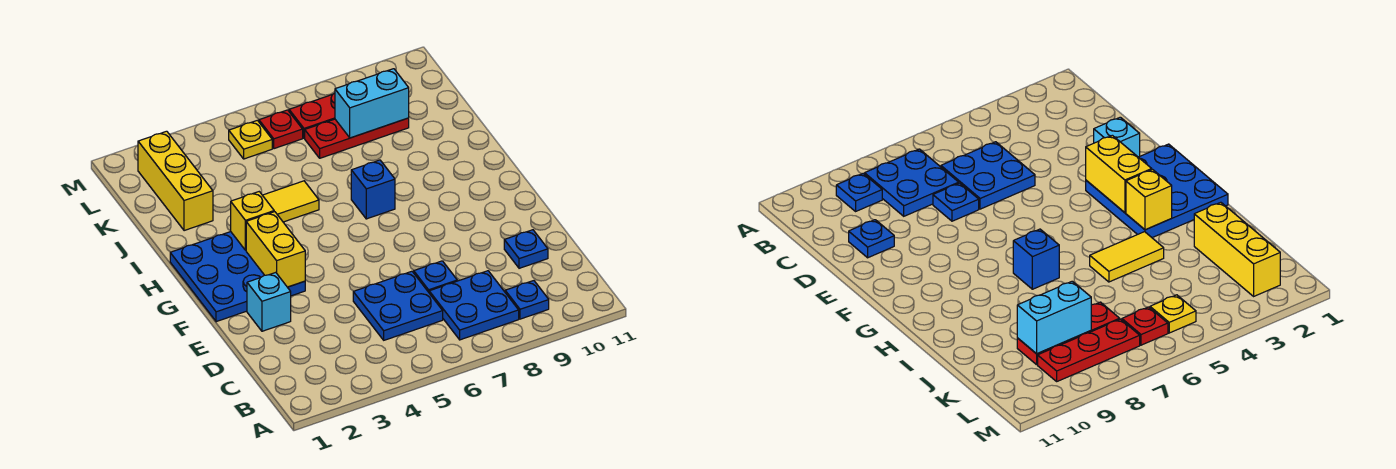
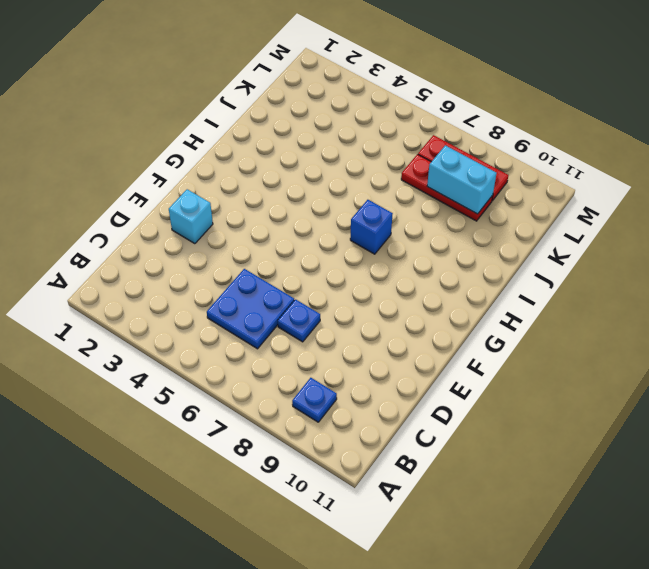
none -> blue 2x2 plate [429,271,519,340]
none -> blue 1x1 plate [504,230,548,268]
none -> blue 3x3 plate [170,232,305,322]

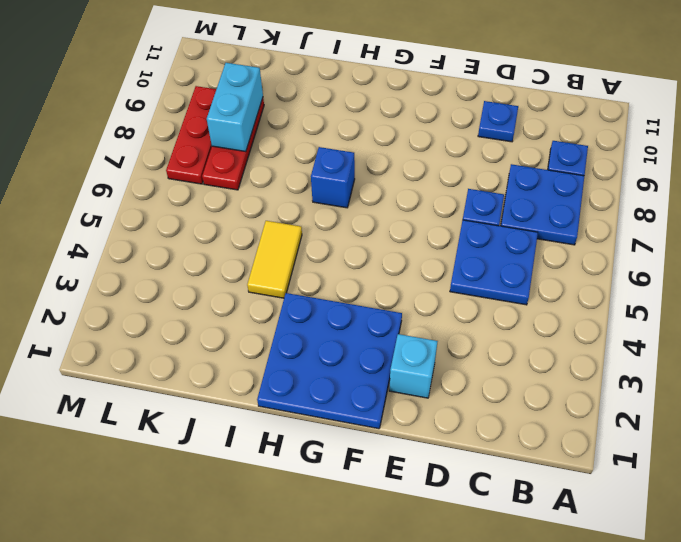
none -> yellow 1x3 brick [138,131,213,231]
none -> yellow 1x1 plate [229,120,272,159]
none -> red 1x1 plate [259,110,303,149]

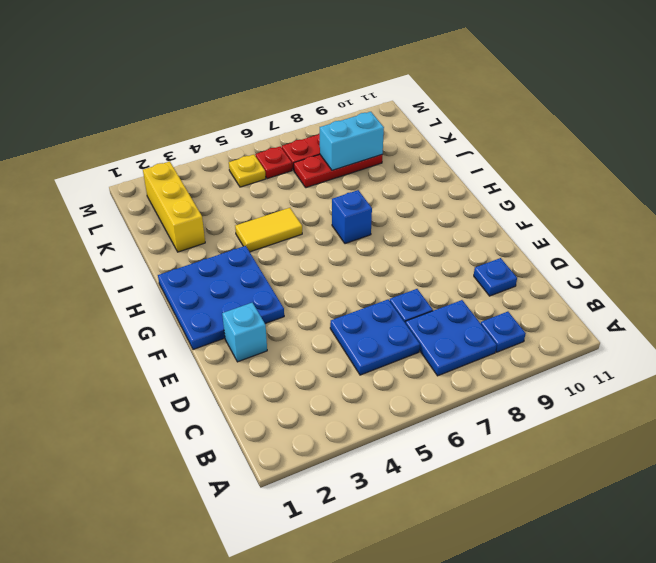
none -> yellow 1x2 brick [246,212,305,287]
none -> yellow 1x1 brick [231,192,274,250]

